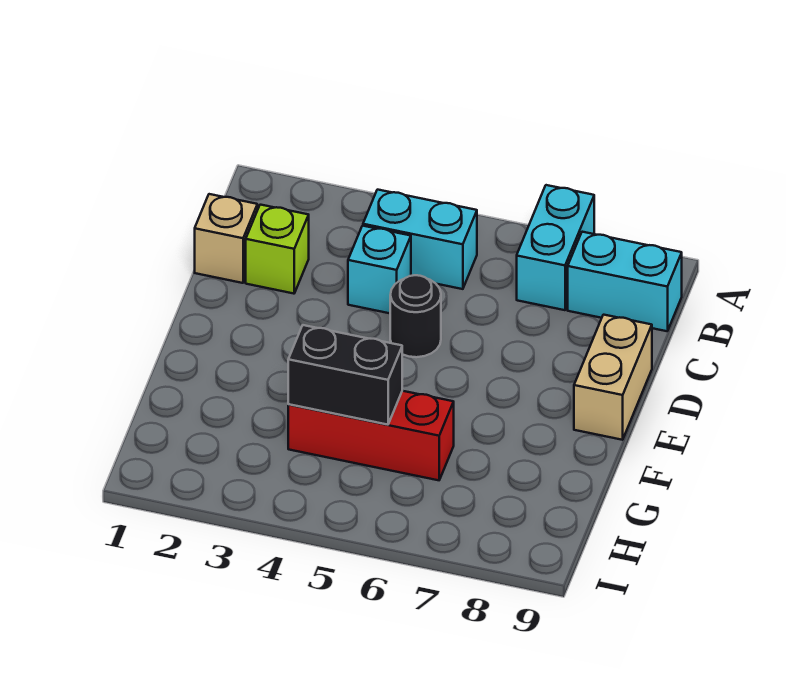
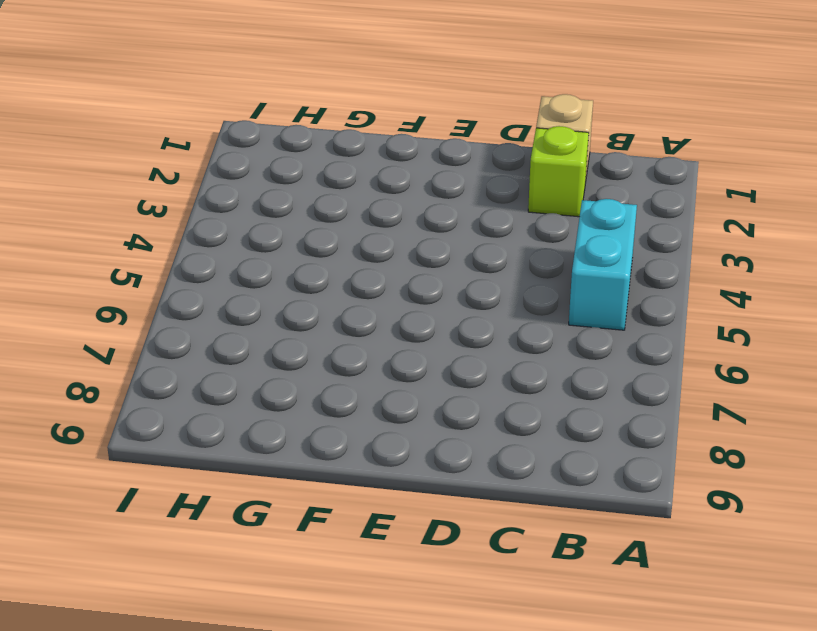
none -> cyan 1x2 brick [517,185,594,310]
none -> cyan 1x2 brick [568,232,682,331]

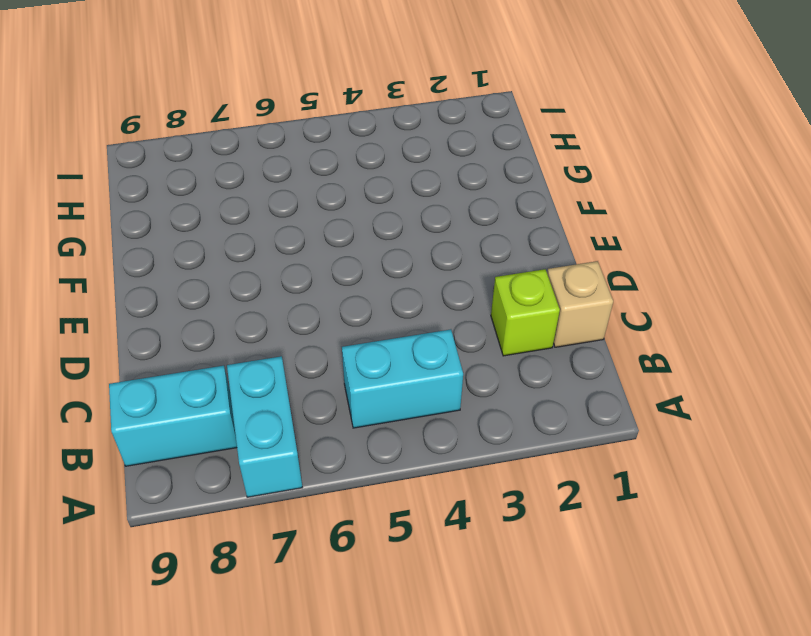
none -> cyan 1x1 brick [348,226,411,313]
none -> black 1x1 round brick [390,275,441,357]

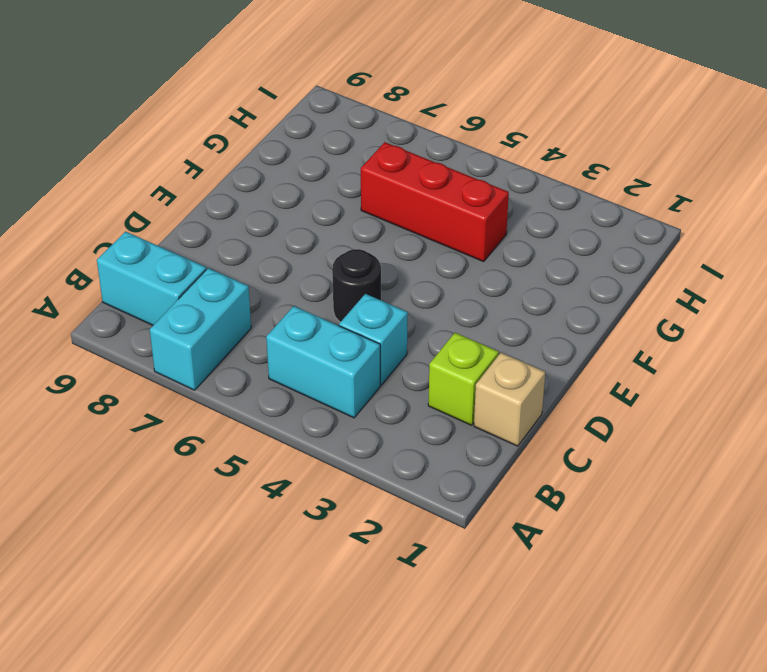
none -> tan 1x2 brick [574,315,652,440]
none -> black 1x2 brick [288,325,402,425]

